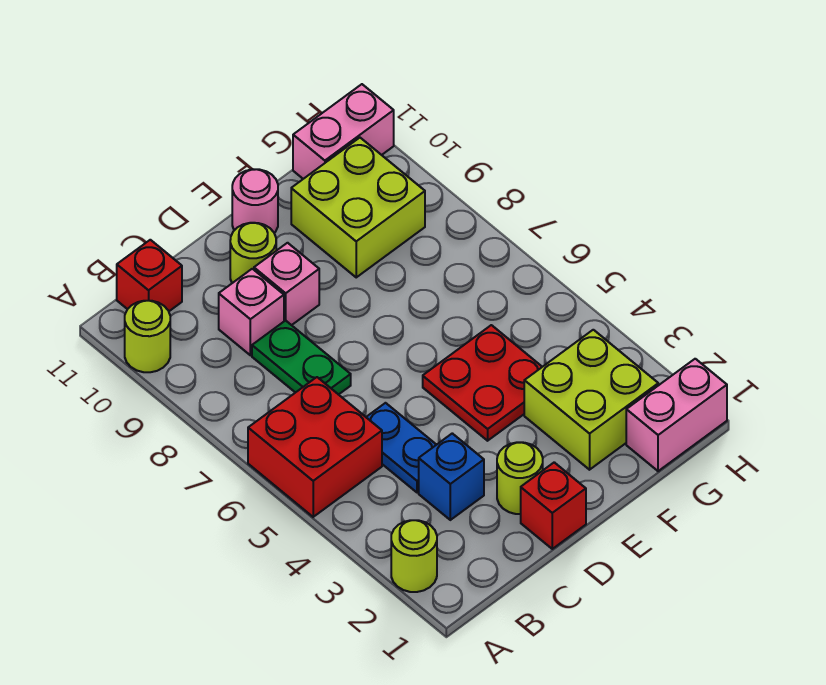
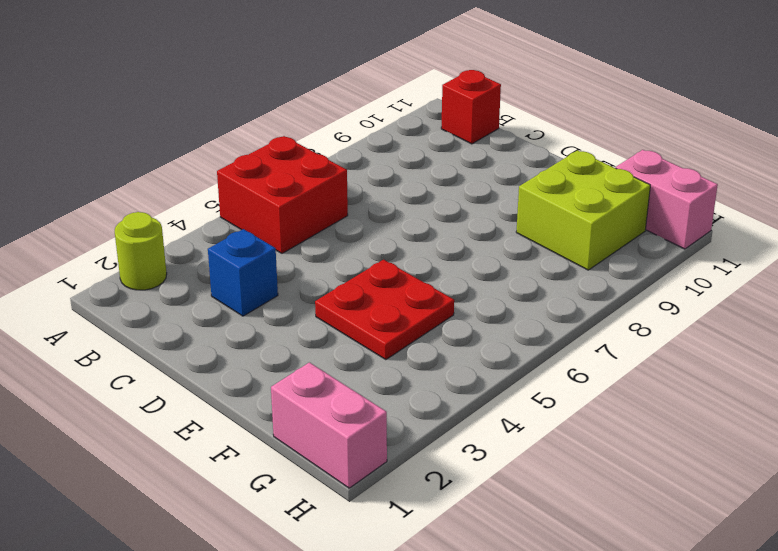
none -> lime 1x1 round brick [125,301,170,372]
none -> blue 1x2 plate [366,403,436,493]
none -> green 1x2 plate [252,320,351,395]

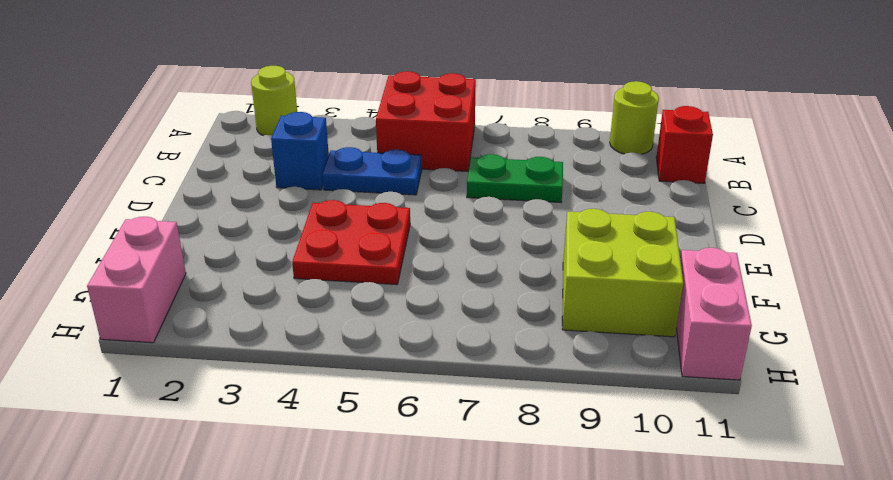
none -> pink 1x1 brick [219,269,284,355]
none -> red 1x1 brick [521,462,586,549]
none -> lime 1x1 round brick [497,442,543,514]

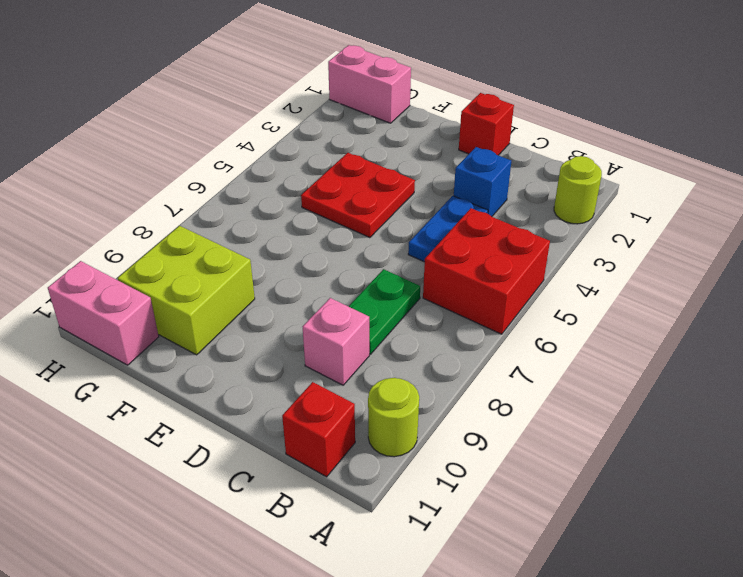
none -> lime 1x1 round brick [497,442,543,514]
none -> pink 1x1 brick [254,243,319,325]
none -> lime 1x1 round brick [230,223,276,283]

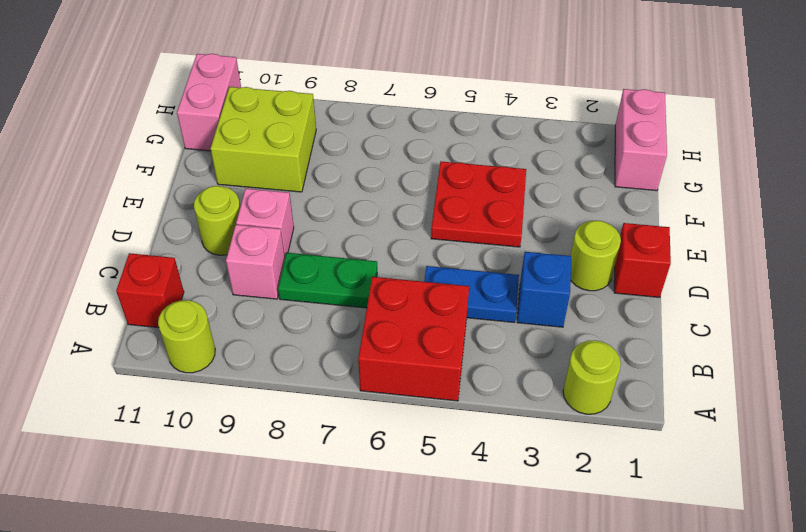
none -> pink 1x1 round brick [232,169,278,233]
none -> lime 2x2 brick [524,330,658,470]

